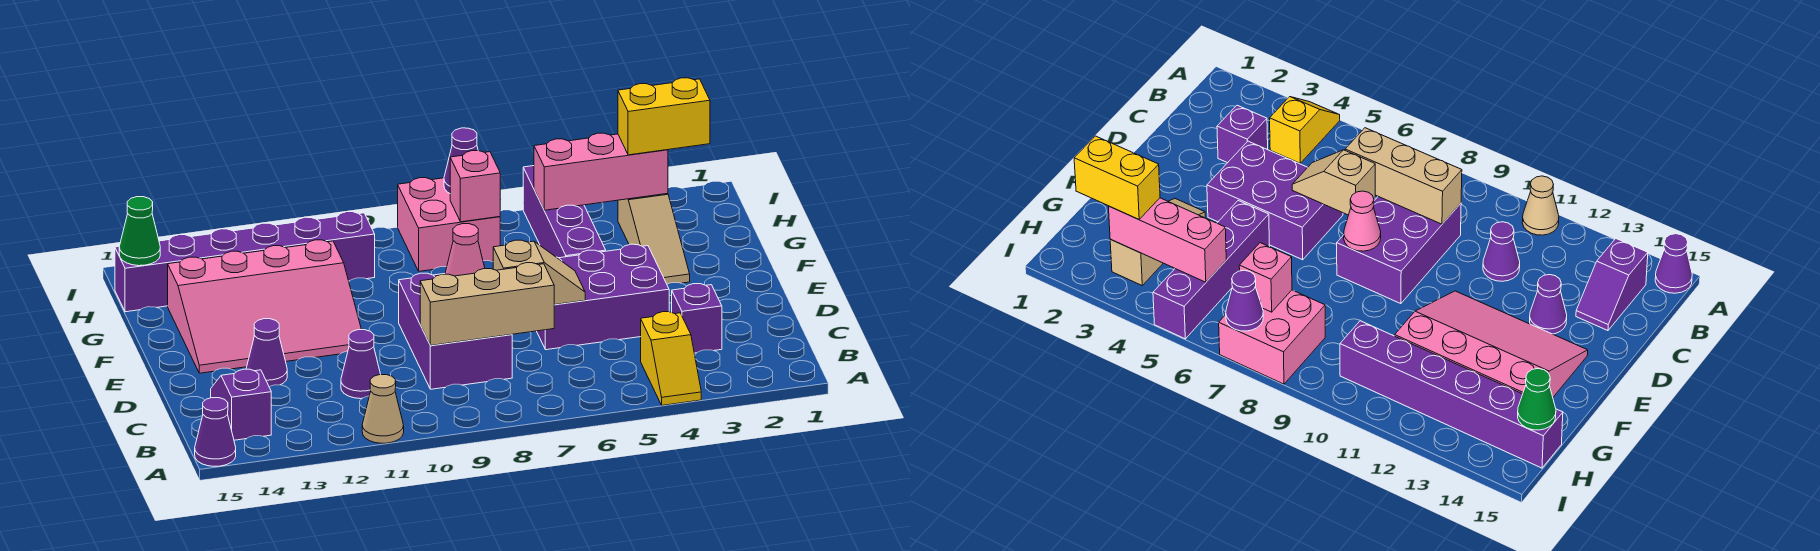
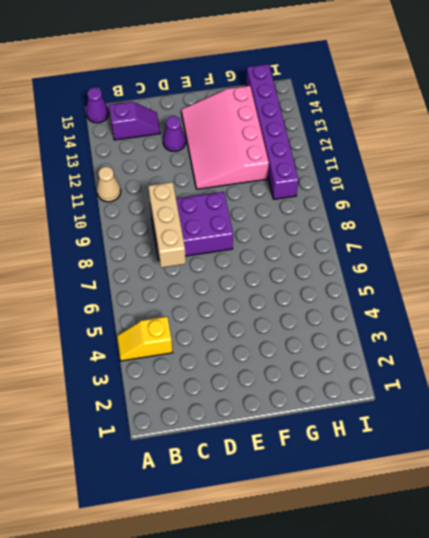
none -> purple 1x1 brick [672,284,722,353]
none -> purple 1x1 cone [341,330,381,399]
none -> purple 2x3 brick [537,244,669,350]

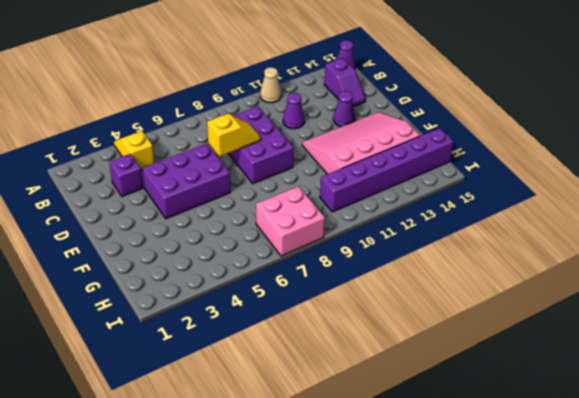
yellow 1x2 slope [207,114,261,157] -> tan 1x2 slope [493,240,585,305]
none -> tan 1x3 slope [618,193,690,284]
none -> purple 1x4 brick [523,166,606,258]
none -> tan 1x3 brick [420,263,554,346]

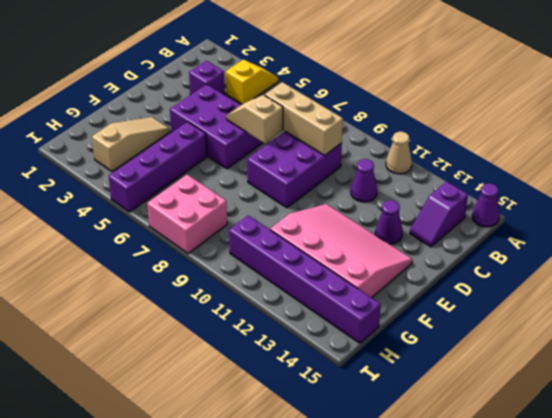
none -> pink 1x1 cone [445,224,485,276]
none -> pink 1x3 brick [534,133,668,210]
none -> pink 1x1 brick [450,151,500,222]

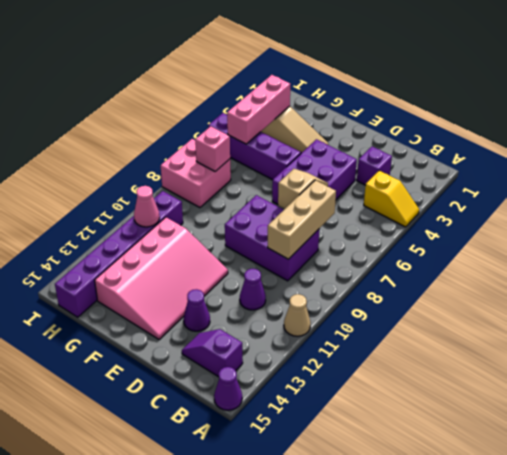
pink 1x1 cone [134,186,159,227] -> pink 1x1 cone moved to [445,224,485,276]
none -> green 1x1 cone [119,197,160,266]
none -> purple 1x1 cone [444,128,478,193]
none -> yellow 1x2 brick [618,78,710,155]

